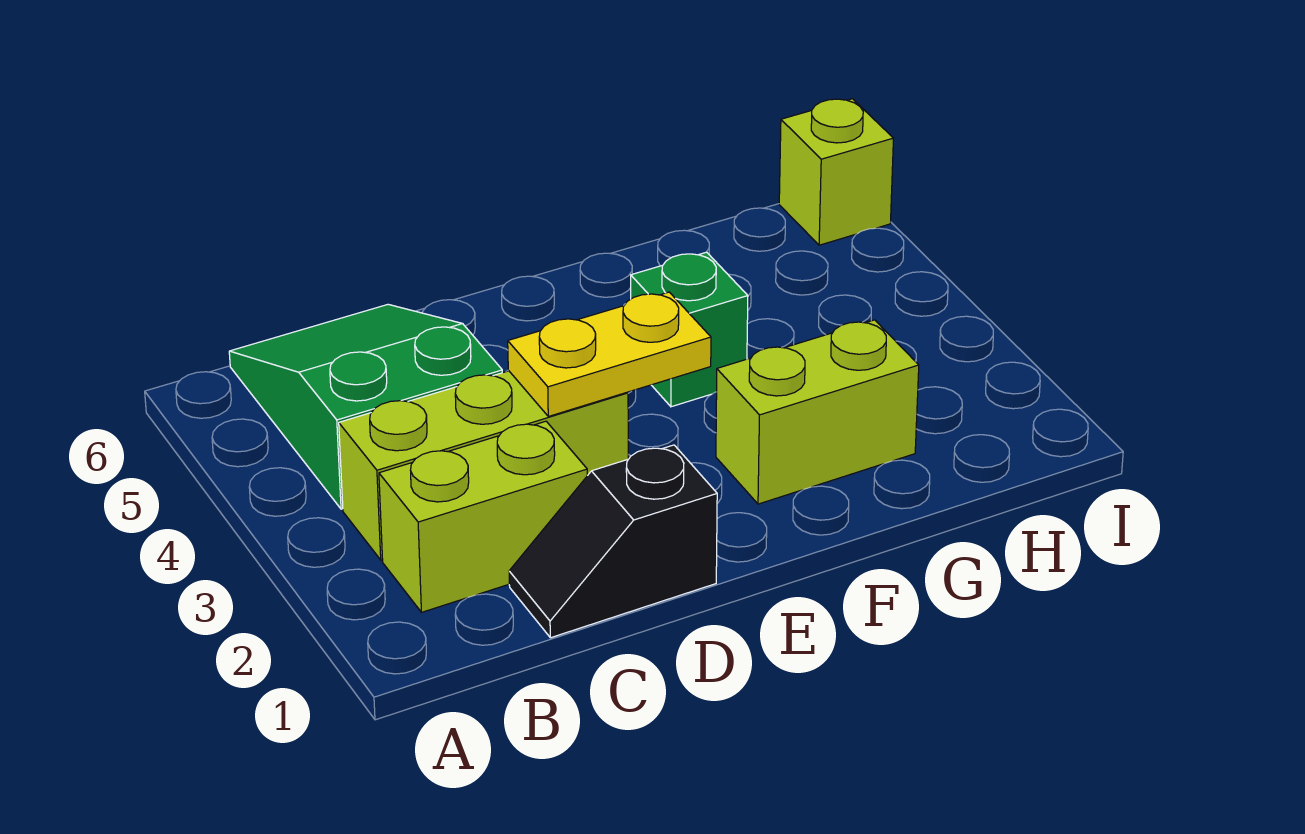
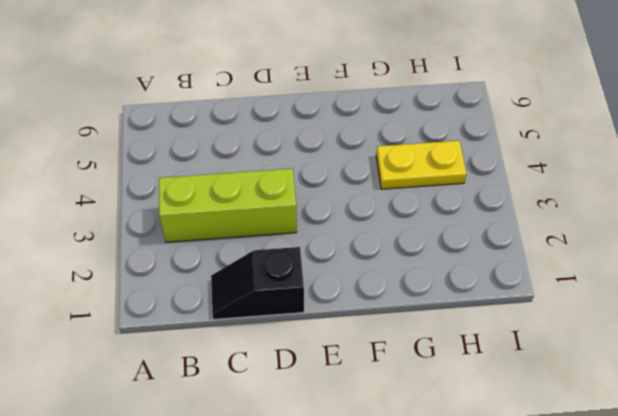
yellow 1x2 plate [376,141,466,189] -> yellow 1x2 plate moved to [508,292,711,416]
none -> lime 1x2 brick [379,421,587,612]
none -> green 2x3 slope [229,304,502,509]

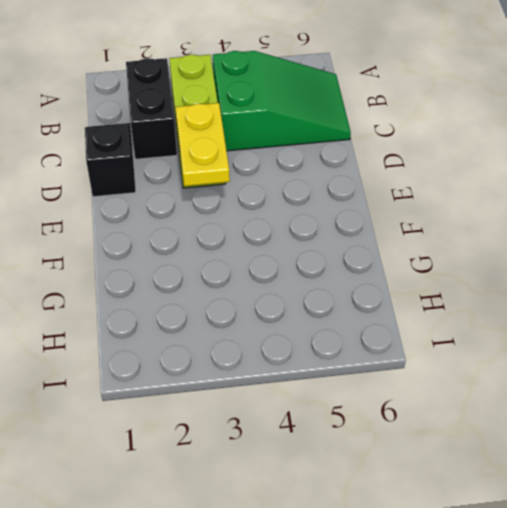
black 1x2 brick [126,58,177,159] -> lime 1x2 brick [379,421,587,612]
none -> lime 1x2 brick [716,320,919,504]
none -> green 1x1 brick [631,252,748,407]

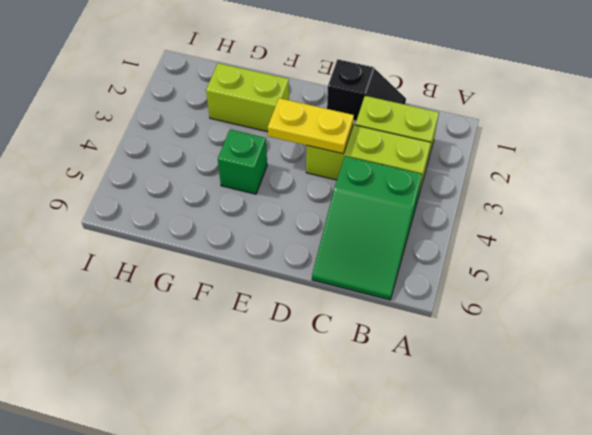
none -> lime 1x1 brick [779,99,893,245]

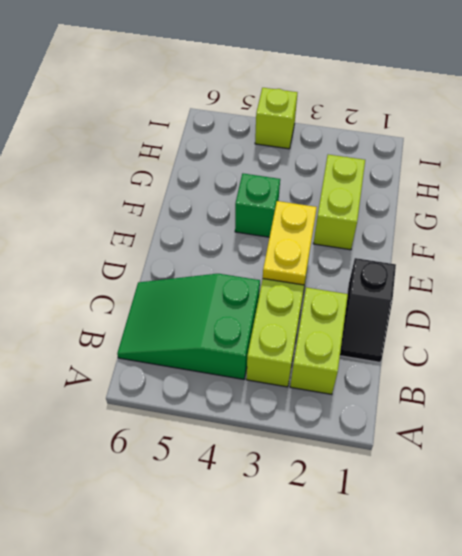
lime 1x1 brick [255,88,297,149] -> lime 1x1 brick moved to [779,99,893,245]

